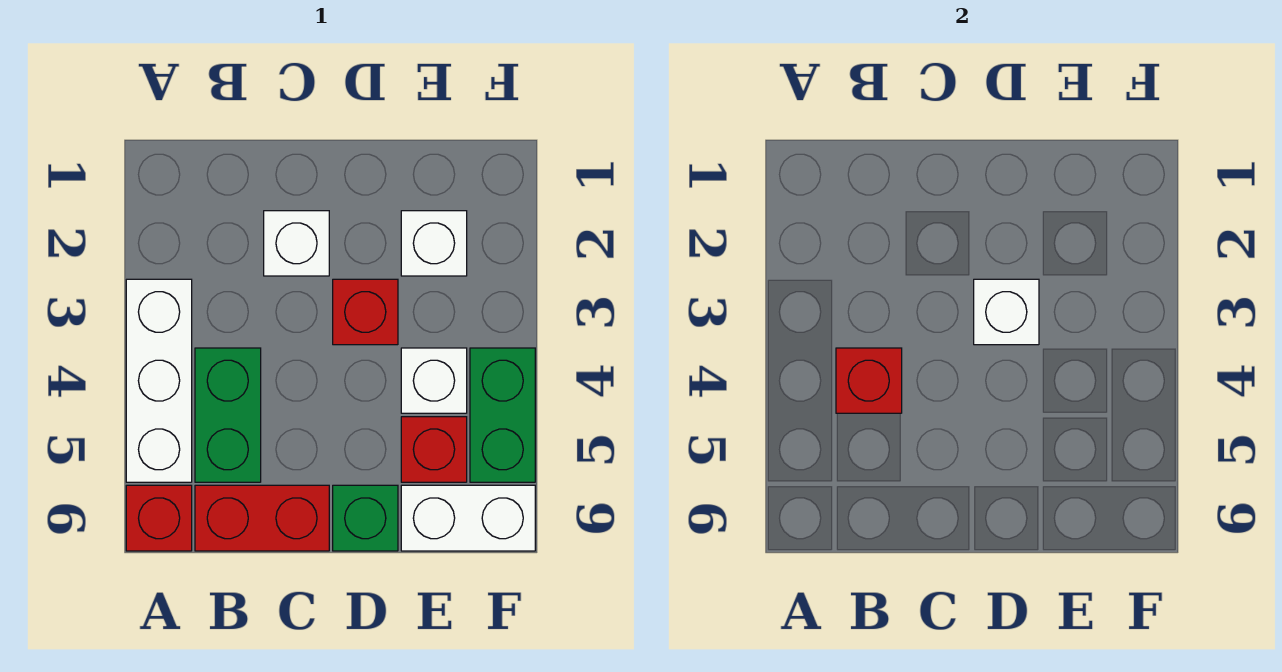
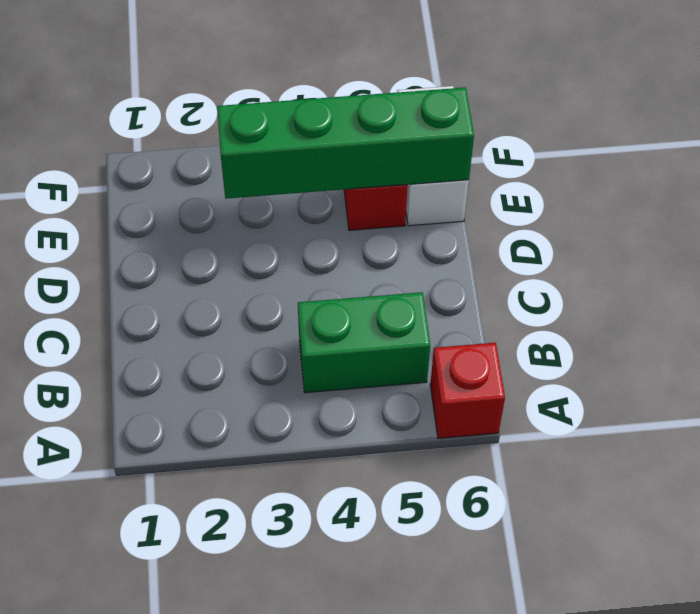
green 1x4 brick [217,87,474,199] -> none
none -> white 1x3 brick [126,279,192,482]
none -> red 1x2 brick [195,485,329,551]
none -> white 1x1 brick [264,211,329,276]

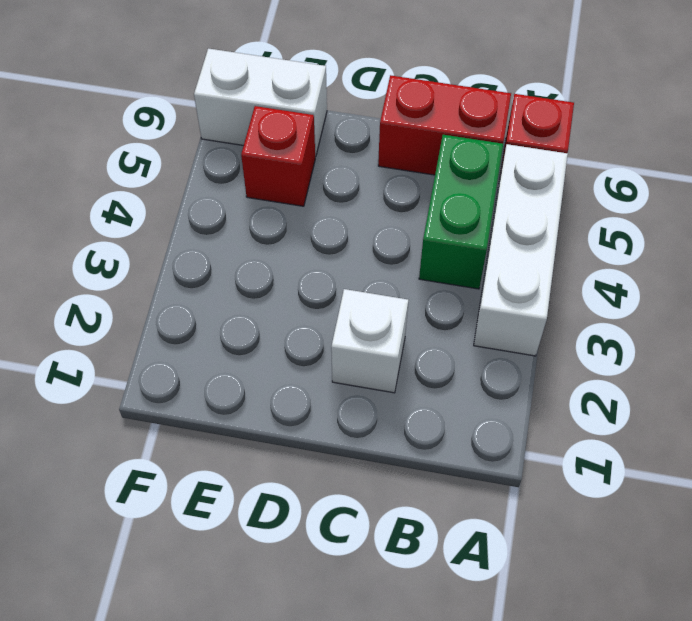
none -> red 1x1 brick [333,279,398,345]
none -> green 1x1 brick [333,485,398,551]
none -> white 1x1 brick [401,211,467,276]

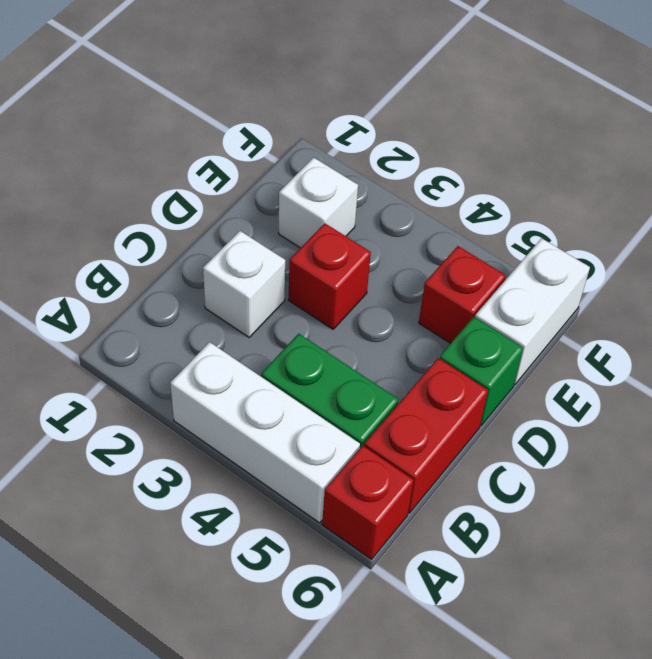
none -> white 1x1 brick [401,348,467,413]
none -> green 1x2 brick [470,348,535,482]
none -> red 1x1 brick [836,348,902,413]

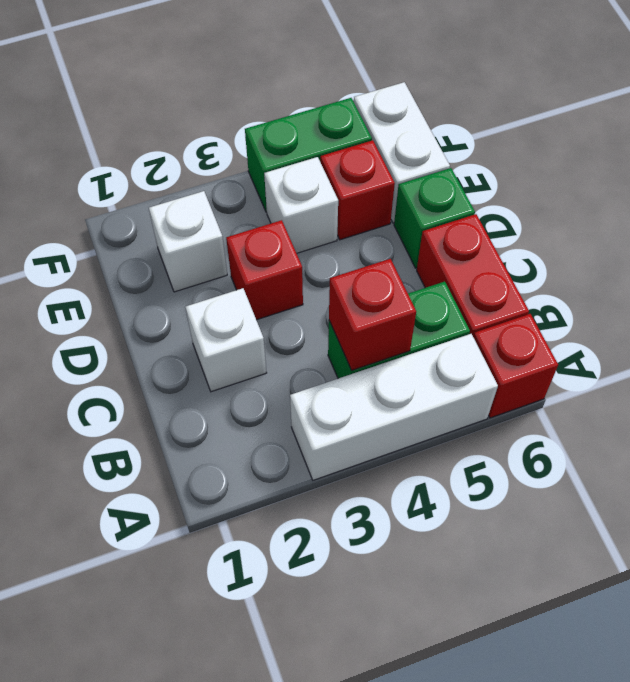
none -> white 1x1 brick [974,279,1039,345]

